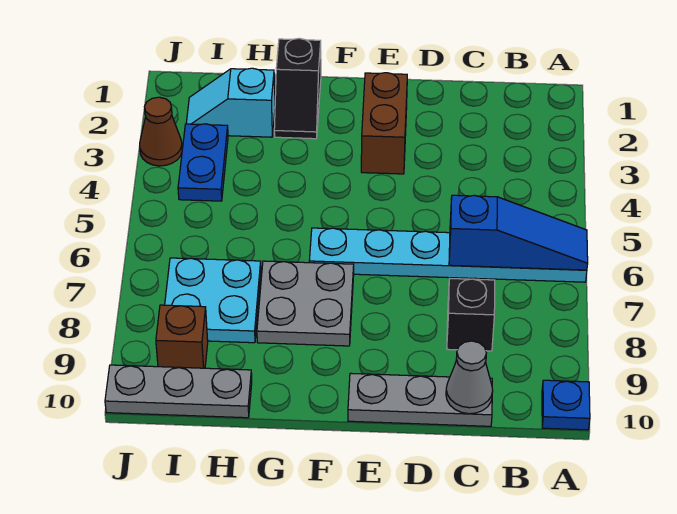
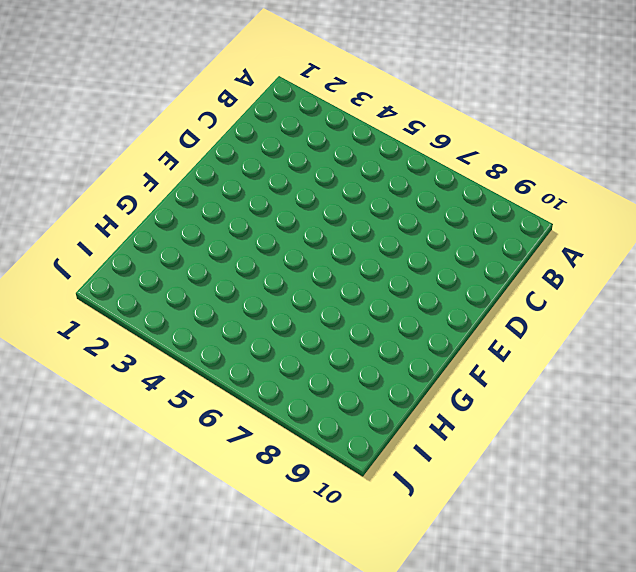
none -> cyan 1x6 plate [309,228,587,282]
none -> blue 1x1 plate [542,380,590,430]
none -> black 1x1 brick [447,279,495,351]

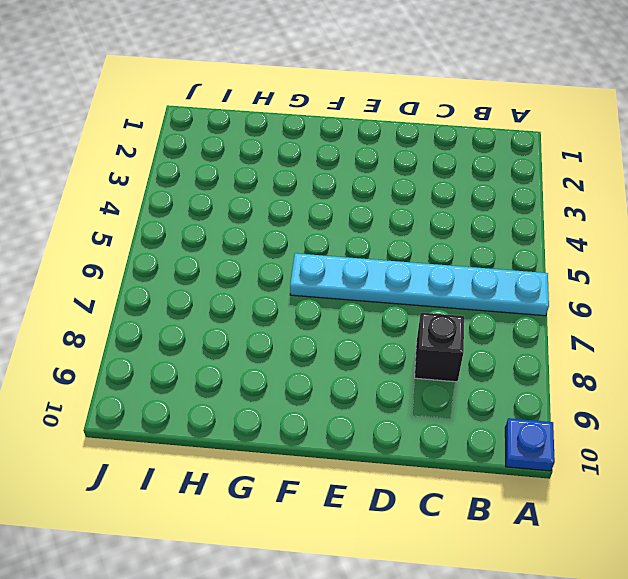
none -> grey 1x3 plate [348,373,492,426]
none -> brown 1x2 brick [361,73,407,174]
none -> grey 2x2 plate [257,261,354,346]

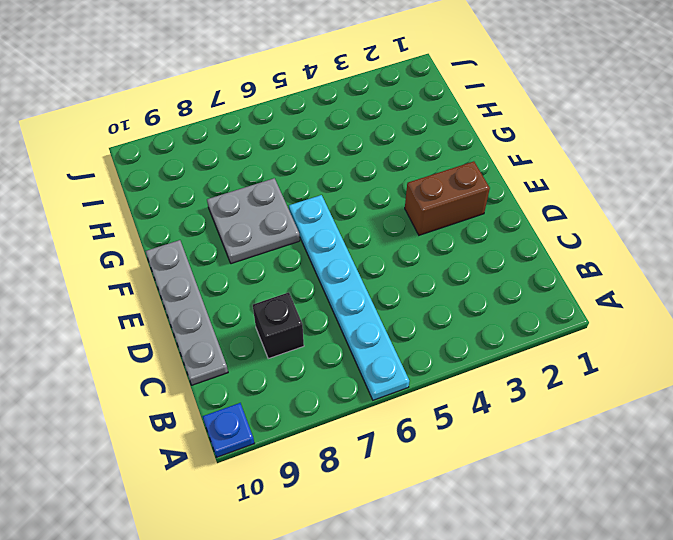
grey 1x4 plate [146,240,228,385] -> grey 1x3 plate [348,373,492,426]
none -> black 1x2 slope [274,38,321,139]
none -> cyan 1x2 slope [186,68,275,137]
none -> cyan 2x2 plate [165,258,261,343]

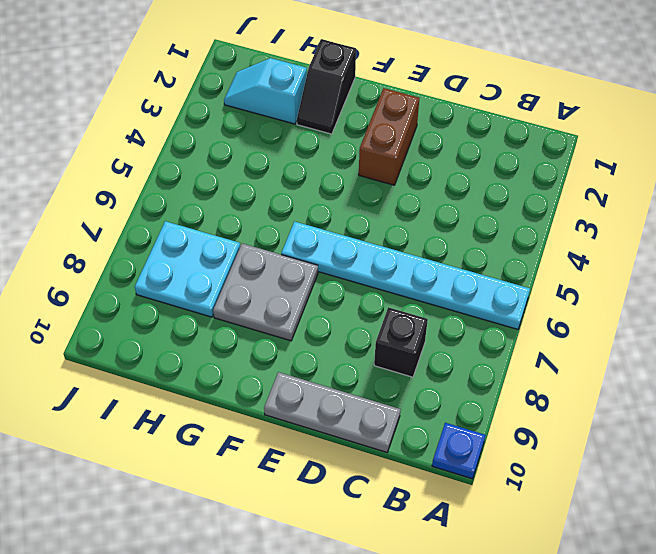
none -> grey 1x3 plate [105,365,252,418]
none -> blue 1x2 plate [178,124,228,201]
none -> brown 1x1 brick [156,305,208,368]

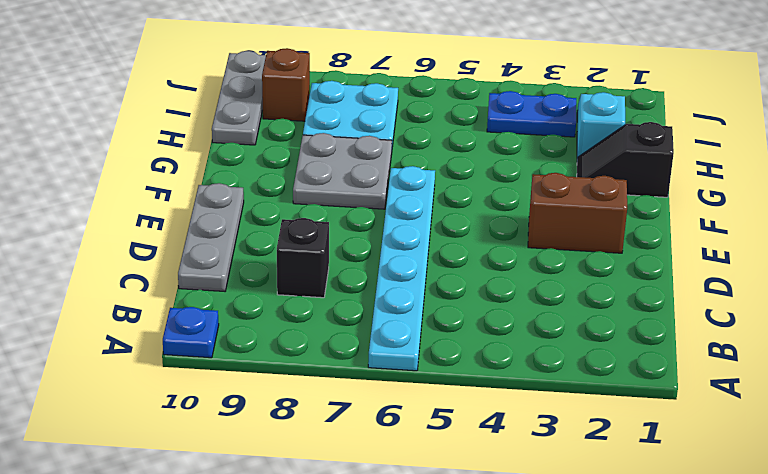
none -> brown 1x1 cone [140,97,182,166]
none -> blue 1x3 slope [449,195,588,270]
none -> grey 1x1 cone [446,341,493,414]

